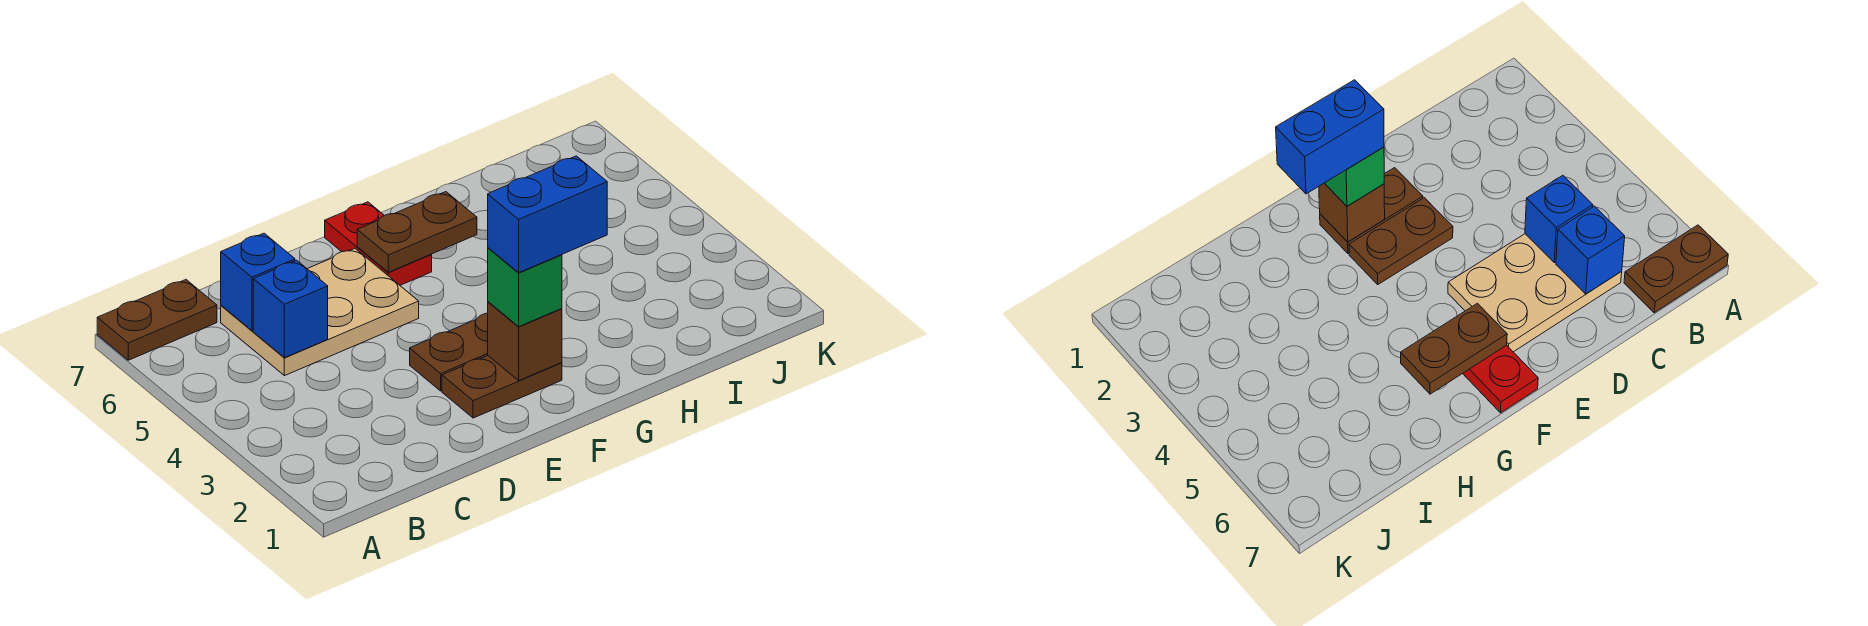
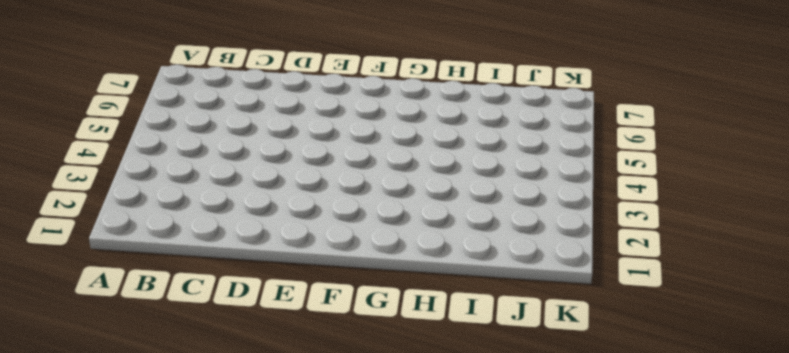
none -> brown 1x2 plate [97,280,217,360]
none -> tan 2x3 plate [221,248,419,376]

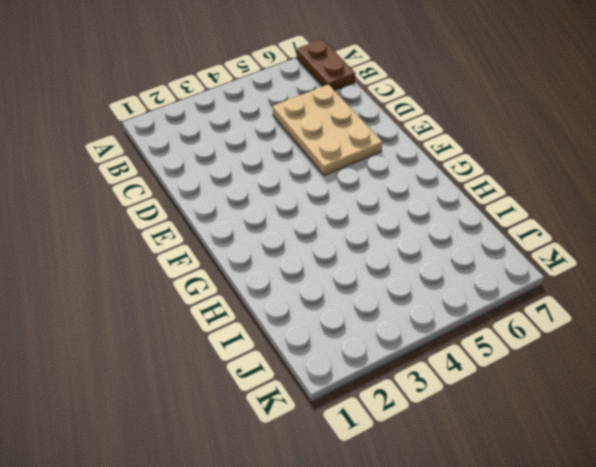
none -> brown 1x2 plate [442,356,562,418]
none -> brown 1x2 plate [410,313,488,391]

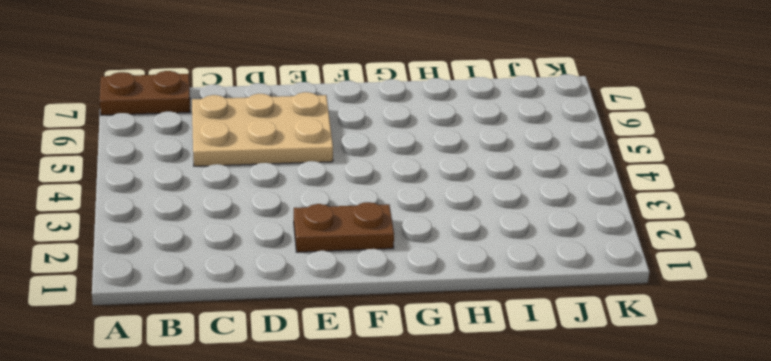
none -> brown 1x2 plate [410,313,488,391]
none -> red 1x2 plate [325,202,432,285]

